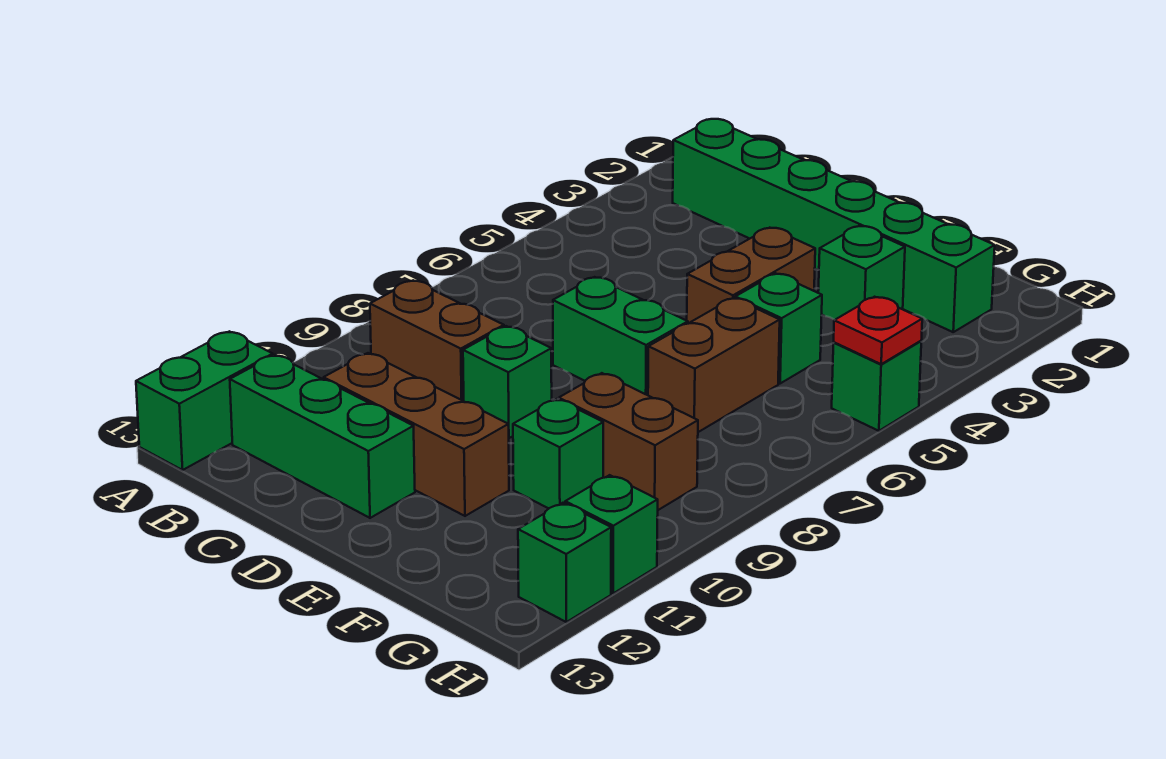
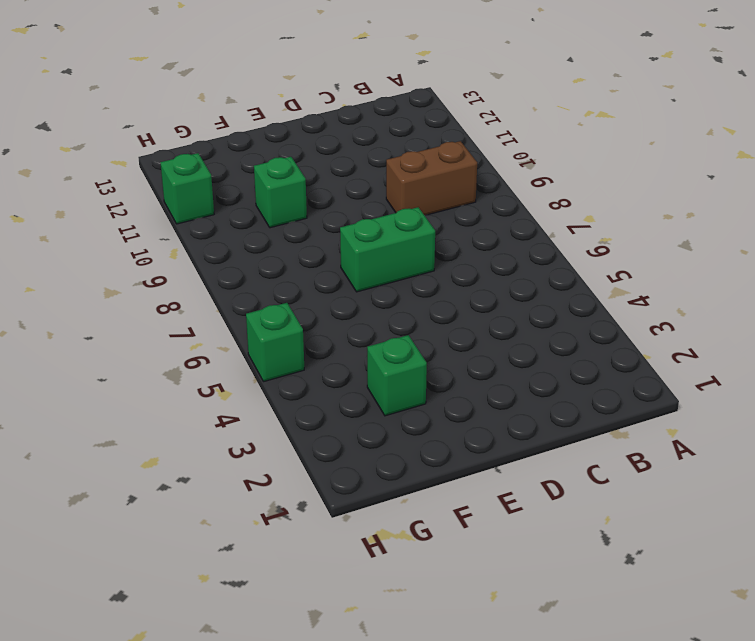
none -> green 1x2 brick [136,331,273,470]
none -> green 1x6 brick [673,119,995,332]
none -> green 1x3 brick [230,355,415,518]

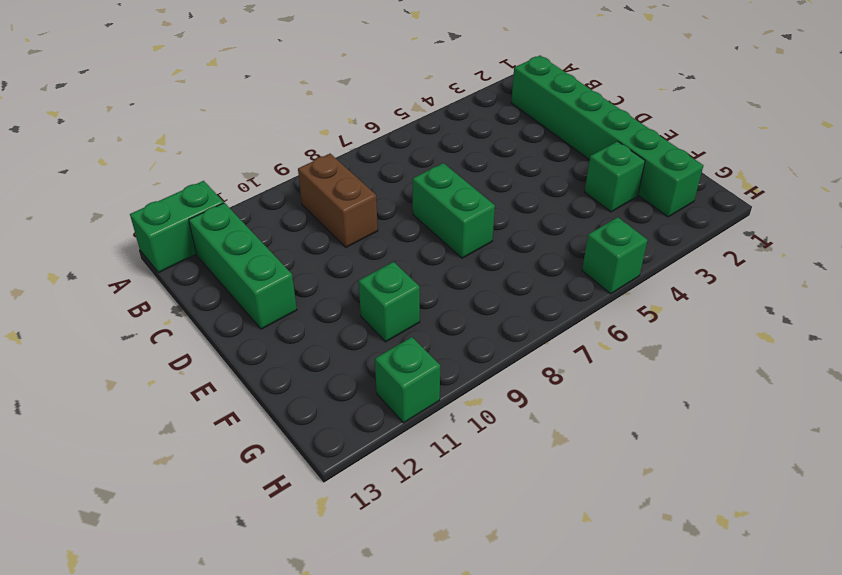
none -> brown 1x3 brick [324,353,509,516]
none -> green 1x1 brick [463,326,552,438]
none -> brown 1x2 brick [687,228,815,323]

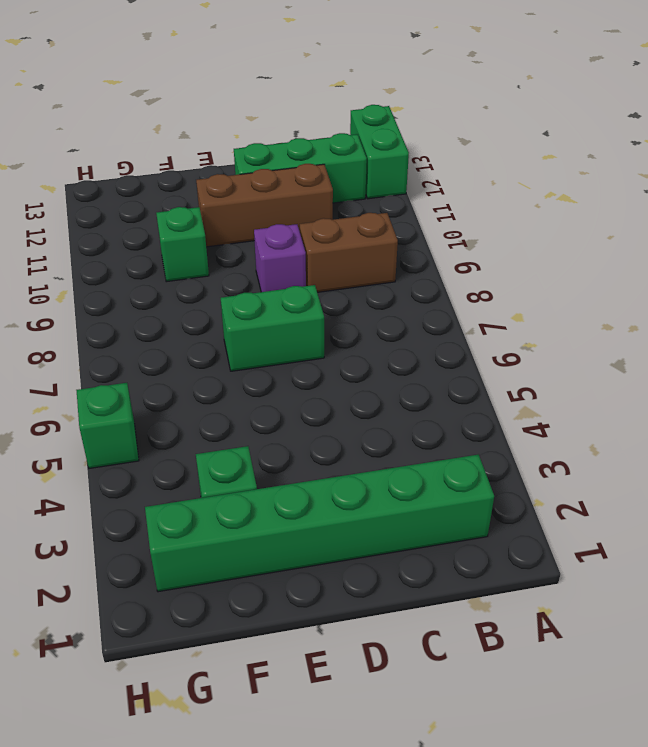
purple 1x1 brick [254,224,306,292] -> green 1x1 brick [463,326,552,438]
none -> brown 1x2 brick [687,228,815,323]
none -> green 1x1 brick [735,274,822,383]
none -> brown 1x2 brick [648,298,780,432]

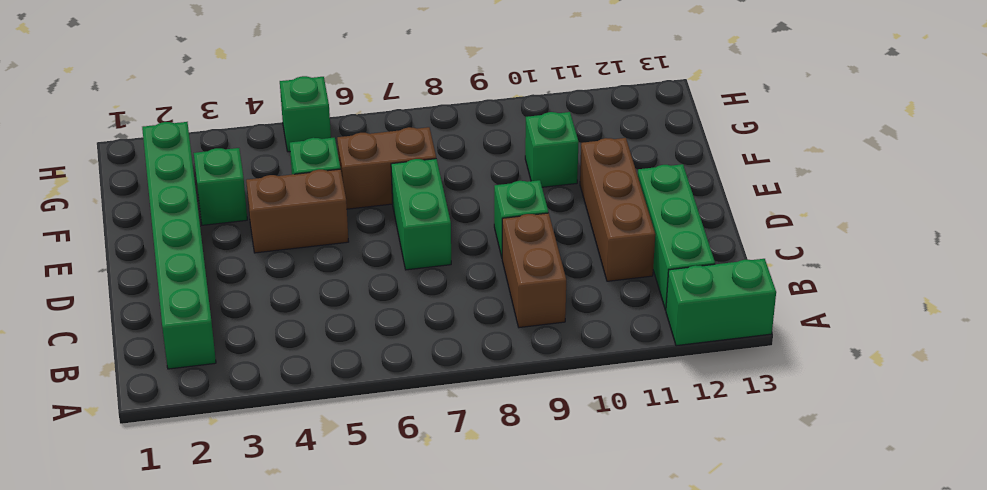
none -> brown 1x2 brick [559,373,698,510]
none -> green 1x1 brick [565,475,658,593]
none -> green 1x1 brick [518,503,611,622]

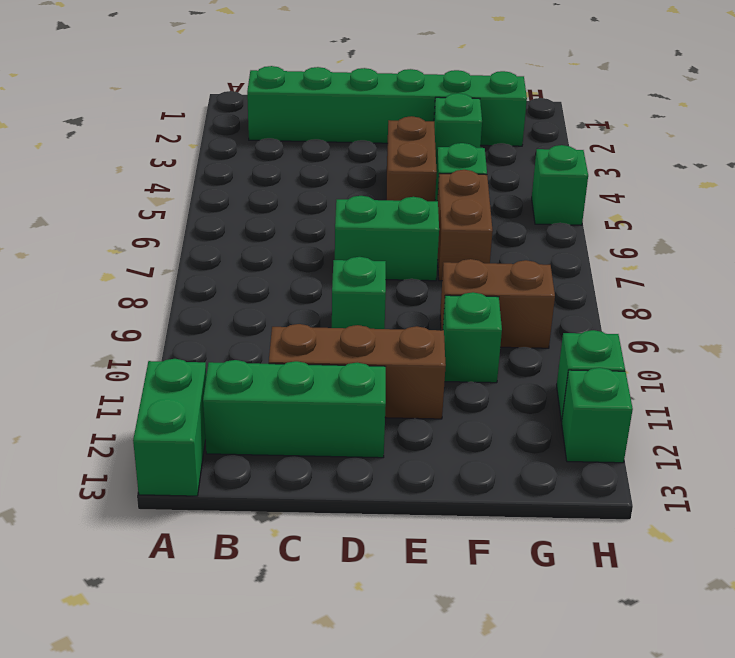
none -> brown 1x2 brick [370,280,504,401]
none -> red 1x1 plate [834,297,922,364]

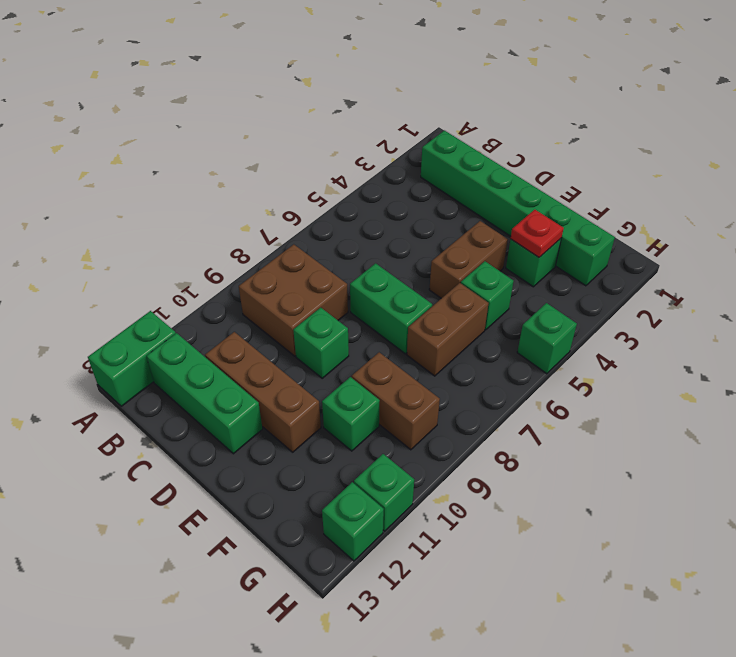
brown 2x2 brick [239,244,348,356] -> brown 1x2 brick [370,280,504,401]
red 1x1 plate [511,210,564,257] -> red 1x1 plate moved to [834,297,922,364]

